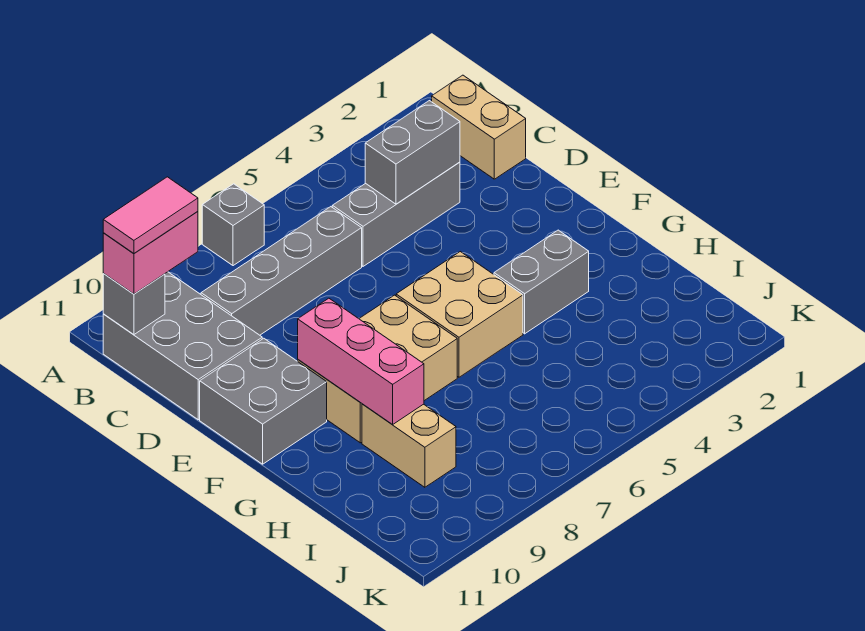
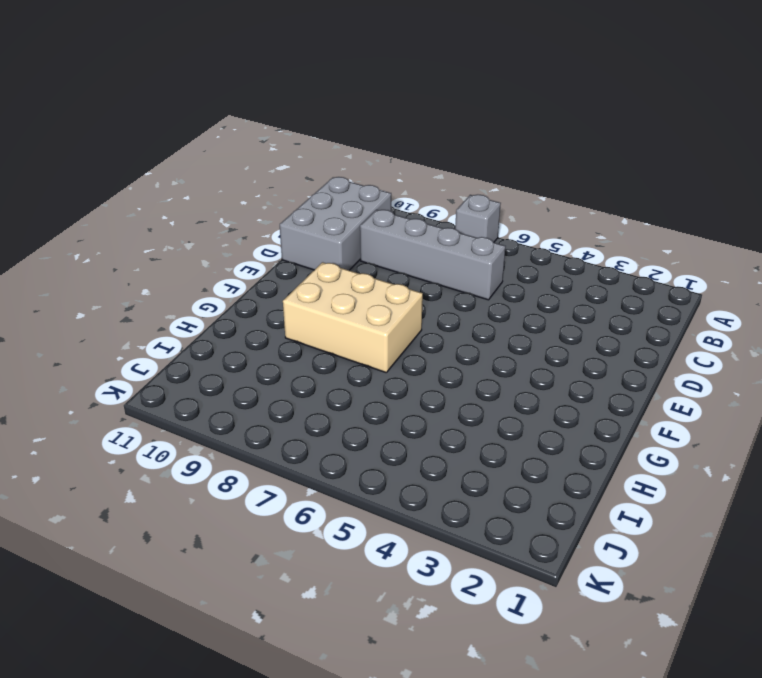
none -> tan 1x2 brick [432,75,526,179]
none -> grey 1x3 brick [332,162,460,266]
none -> grey 2x2 brick [200,338,327,464]

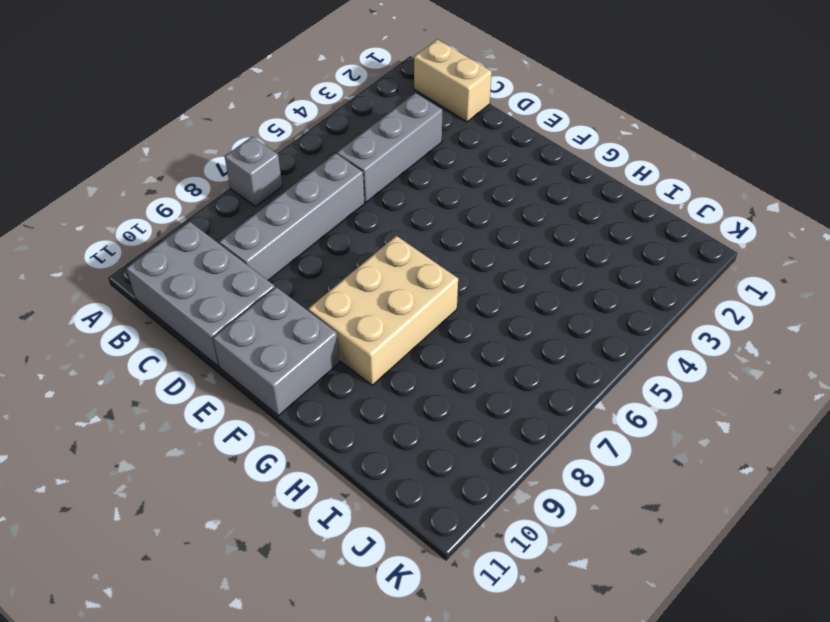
none -> tan 2x2 brick [396,252,523,377]
none -> grey 1x2 brick [494,230,589,334]
none -> tan 1x2 brick [362,404,456,487]

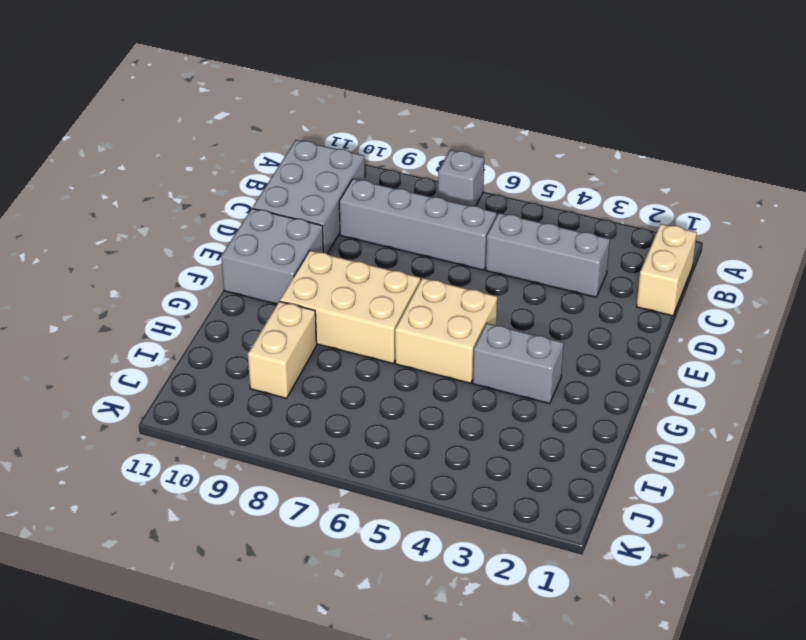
none -> grey 1x1 brick [103,273,165,335]
none -> grey 1x2 brick [365,101,460,204]
none -> pink 1x3 brick [298,298,424,425]

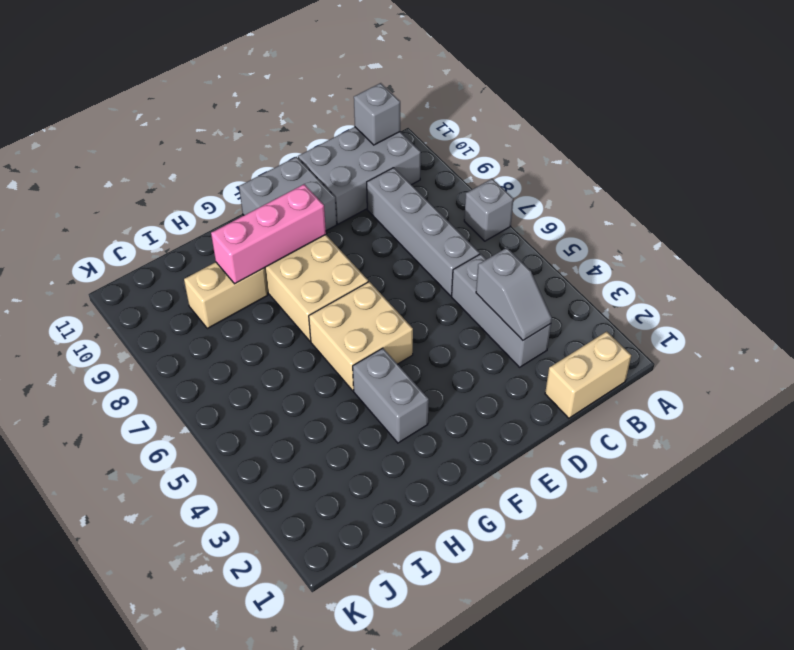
grey 1x2 slope [476,248,552,340] -> grey 1x2 brick [365,101,460,204]
none -> pink 1x2 brick [103,212,198,294]
none -> pink 1x2 tile [103,177,198,254]

